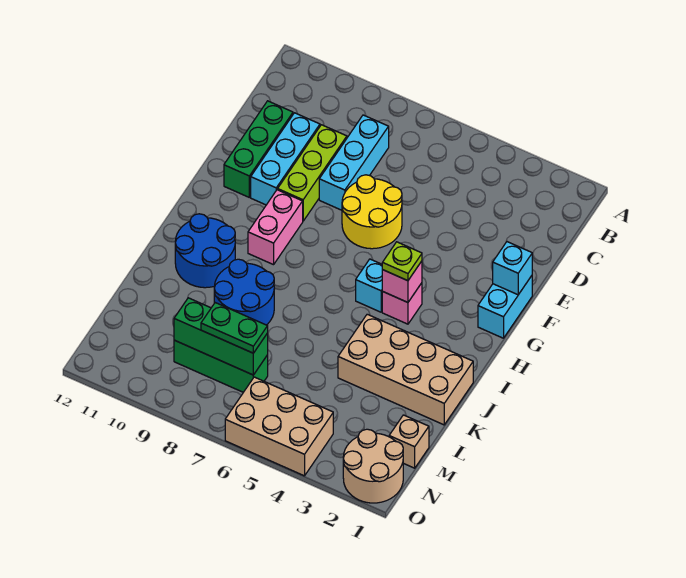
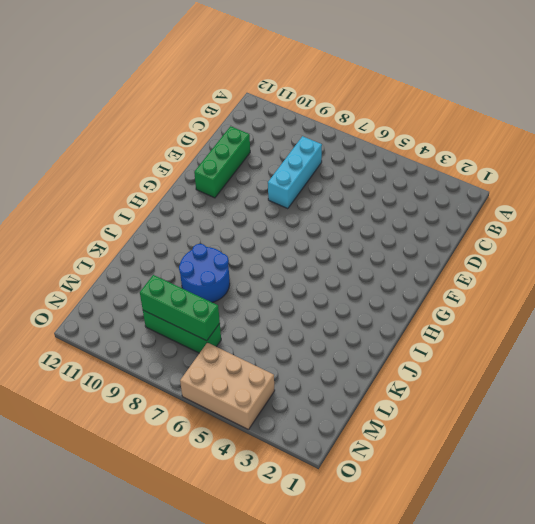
none -> lime 1x3 brick [278,125,347,221]
none -> cyan 1x3 brick [251,113,320,205]
none -> yellow 2x2 round brick [342,175,402,249]

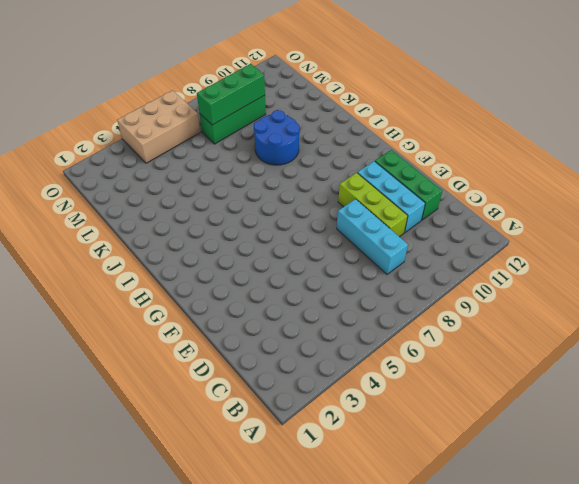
none -> yellow 2x2 round brick [342,175,402,249]
none -> cyan 1x2 brick [478,276,532,338]
none -> pink 1x2 brick [248,190,303,265]

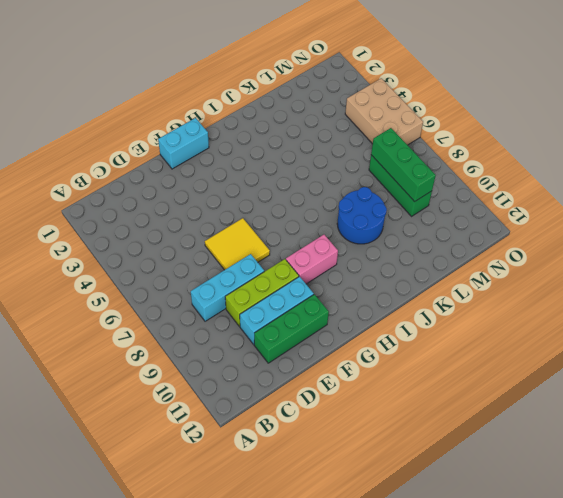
yellow 2x2 tile [205,218,270,270] -> yellow 2x2 round brick [342,175,402,249]
none -> pink 1x1 brick [382,283,422,324]
none -> cyan 1x1 brick [356,259,383,312]
none -> blue 2x2 round brick [175,214,235,288]

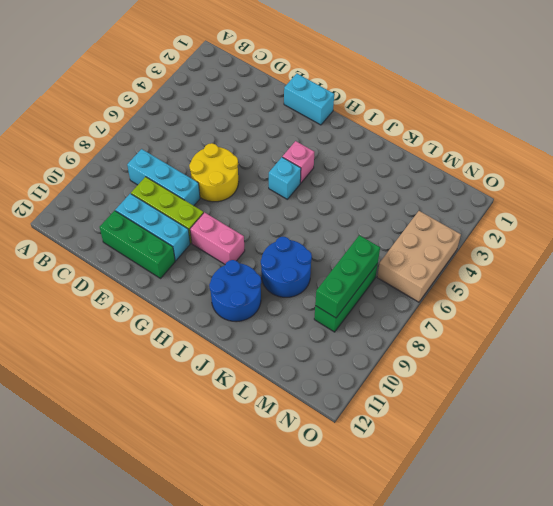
none -> tan 2x4 brick [338,314,473,425]
none -> tan 1x1 brick [389,415,429,468]
none -> tan 2x2 round brick [343,429,403,503]

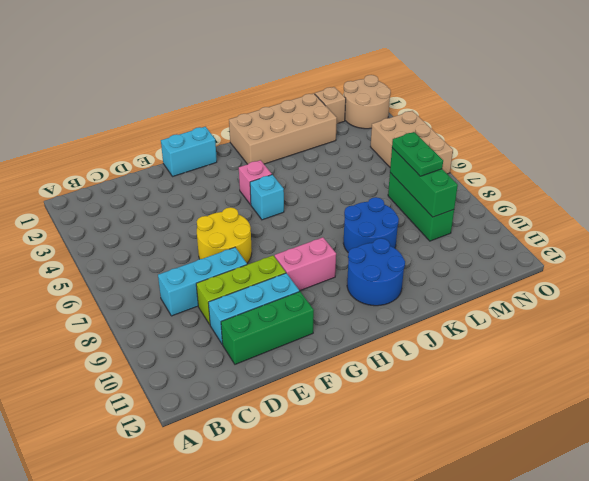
tan 2x4 brick [229,93,337,164] -> tan 2x4 brick turned to [338,314,473,425]
none -> cyan 1x1 brick [493,242,532,295]
none -> pink 1x1 brick [382,261,422,302]
none -> lime 1x1 plate [382,242,422,281]

